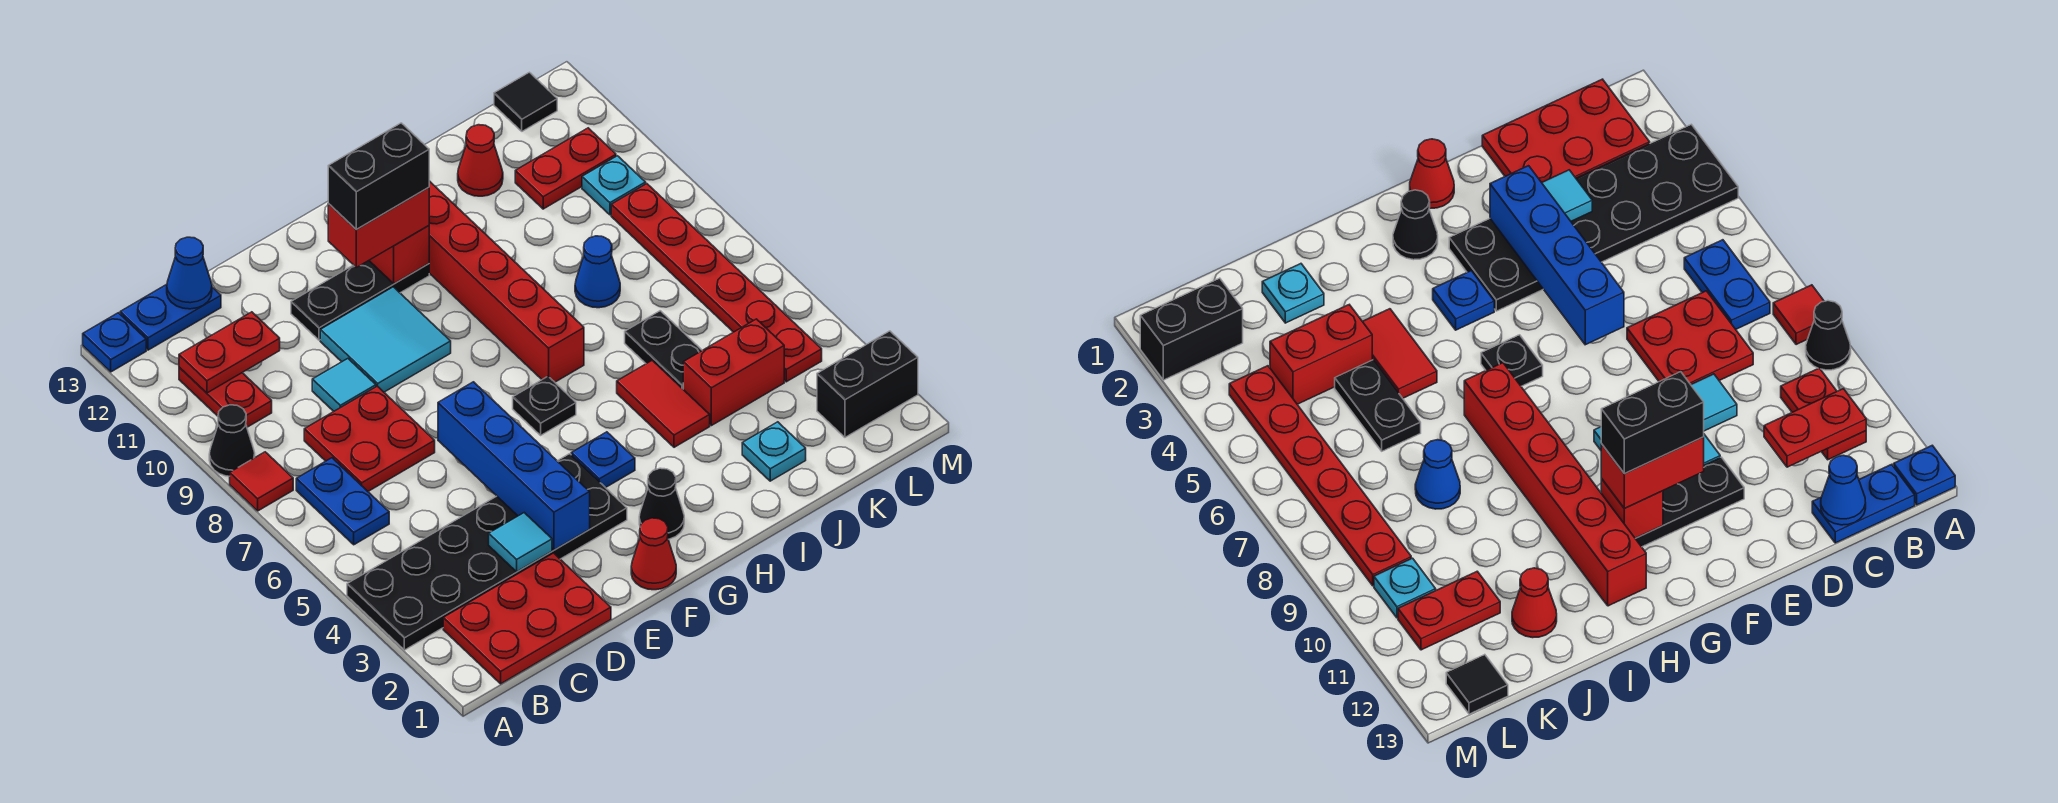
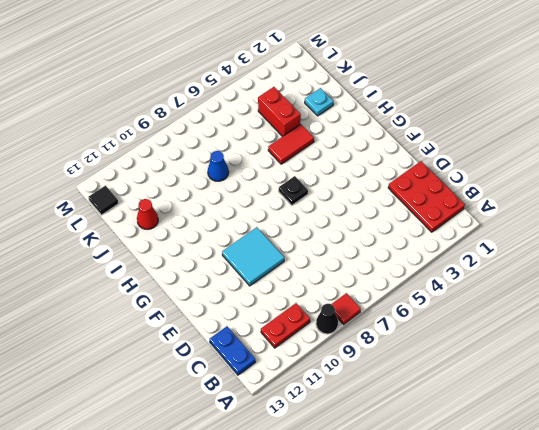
none -> black 2x6 plate [347,454,627,650]
none -> blue 1x1 plate [83,313,146,372]
none -> blue 1x2 plate [296,458,389,545]
none -> red 2x2 plate [304,386,435,491]

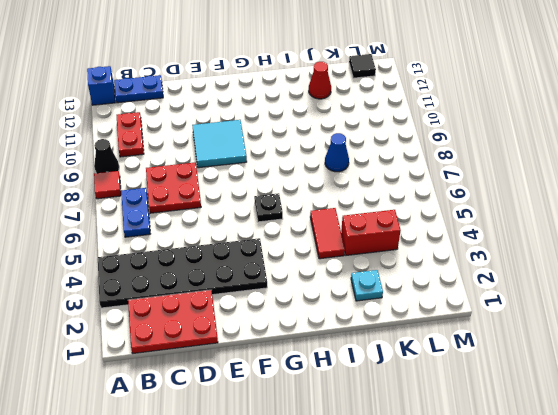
blue 1x1 brick [87,66,115,105] -> blue 1x1 plate [83,313,146,372]
none -> cyan 1x1 tile [312,359,376,411]
none -> black 1x3 plate [291,261,429,340]
none -> red 1x1 cone [631,518,676,590]
none -> black 1x1 cone [639,468,684,539]

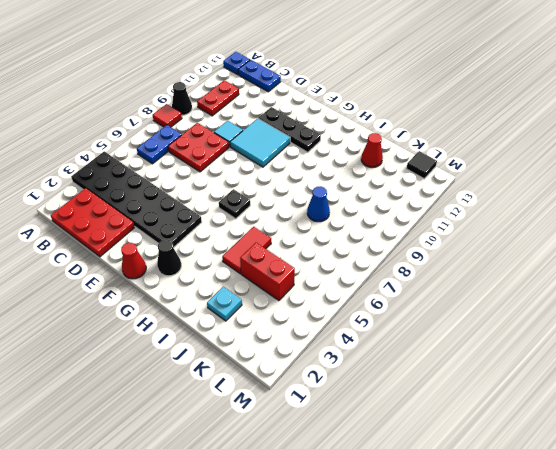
none -> blue 1x1 plate [571,432,635,488]
none -> red 1x6 brick [429,181,584,382]
none -> black 1x2 plate [625,311,702,389]
none -> red 1x2 plate [515,128,616,209]

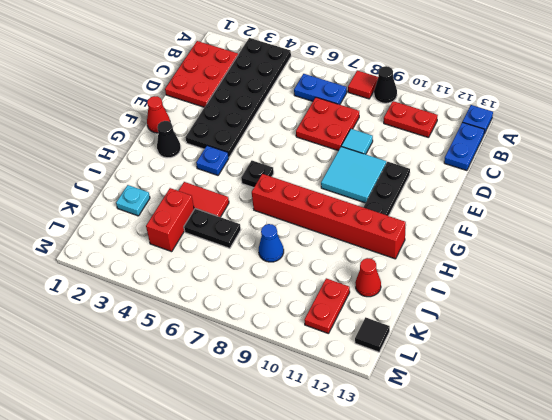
none -> black 1x2 brick [817,331,918,437]
none -> red 1x6 plate [611,184,822,382]
none -> cyan 1x1 plate [582,156,646,215]
none -> red 1x2 plate [179,312,280,393]

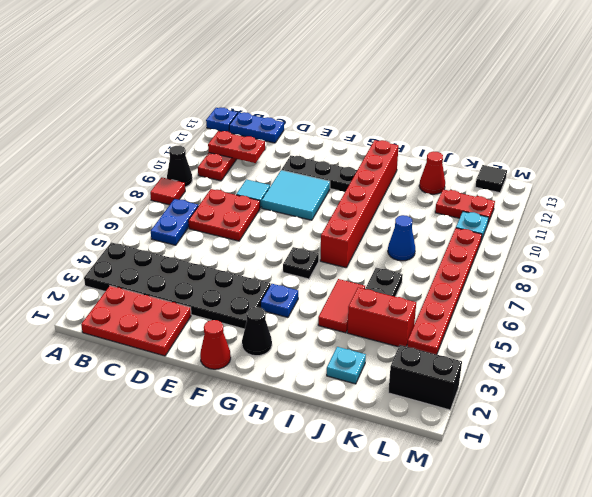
none -> blue 1x1 cone [167,237,212,309]
none -> cyan 1x1 tile [489,513,552,572]
none -> blue 1x4 brick [438,382,590,550]
none -> red 1x1 brick [369,226,429,284]

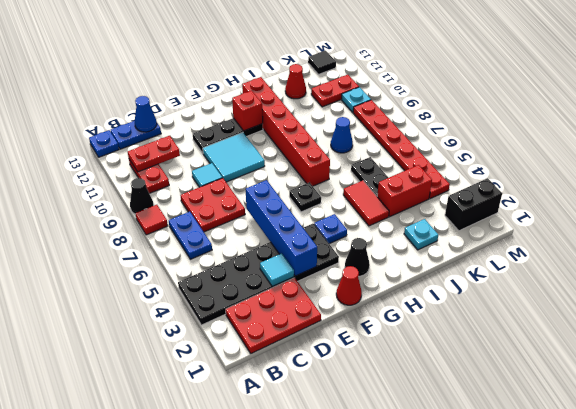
none -> red 1x2 brick [328,188,429,267]
none -> black 1x2 brick [328,123,429,230]

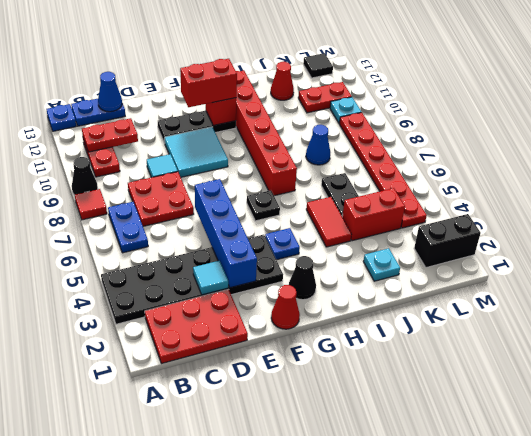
none -> black 1x2 brick [328,123,429,230]

